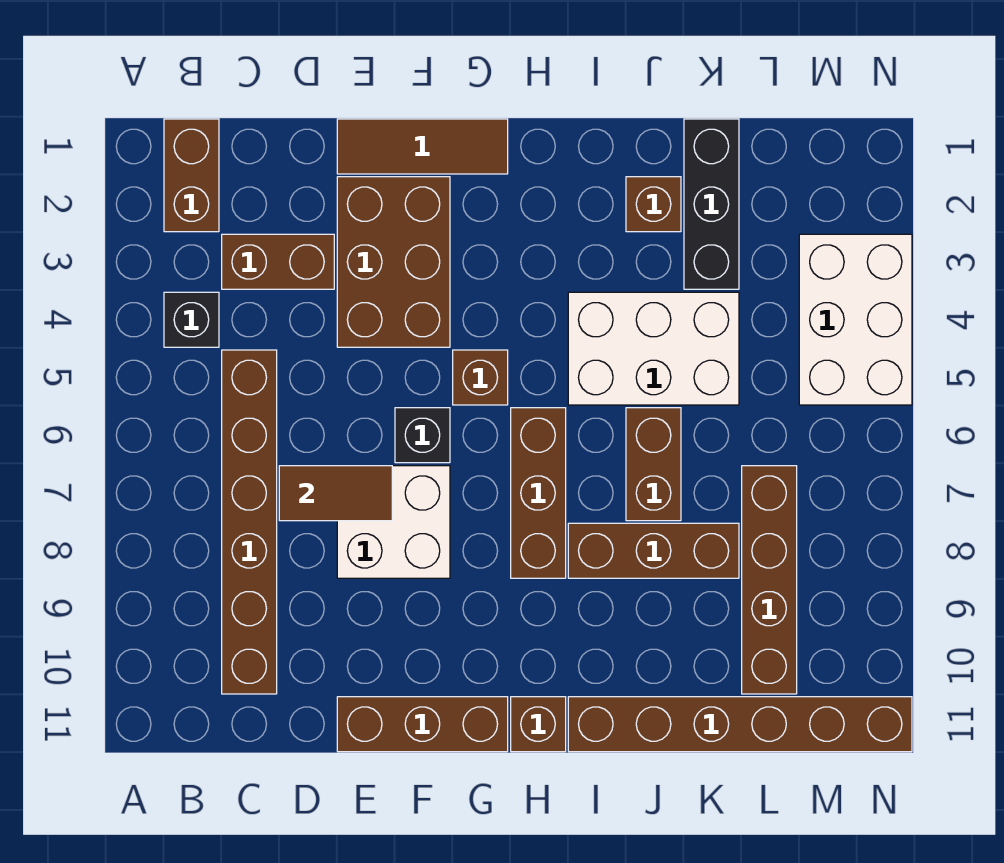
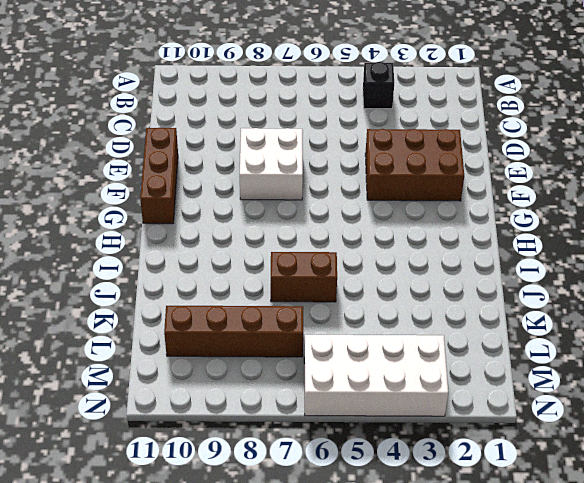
white 2x4 brick [304,335,448,416] -> white 2x3 brick [799,234,912,405]
none -> brown 1x2 brick [164,119,219,232]
none -> brown 1x2 brick [222,234,334,289]
none -> brown 1x6 brick [222,350,277,694]

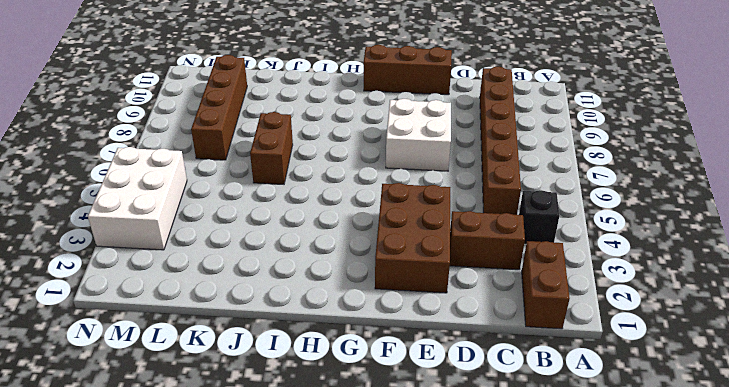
none -> brown 1x3 tile [337,119,508,174]
none -> black 1x1 brick [395,408,450,463]
none -> brown 1x1 brick [453,350,508,405]

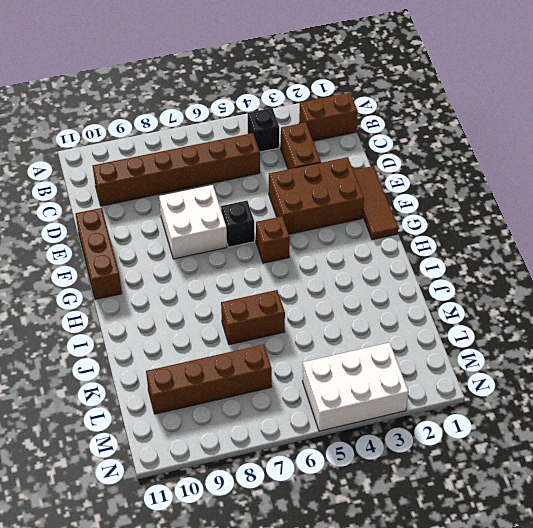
none -> brown 1x3 brick [511,408,566,578]
none -> brown 1x1 brick [511,697,566,752]
none -> white 2x3 brick [568,292,739,405]

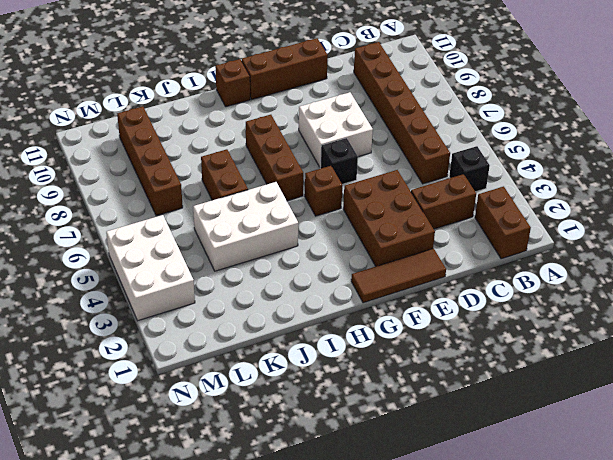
none -> brown 1x3 brick [568,523,739,578]
none -> brown 1x6 brick [568,697,912,752]
none -> brown 1x1 brick [626,177,681,232]

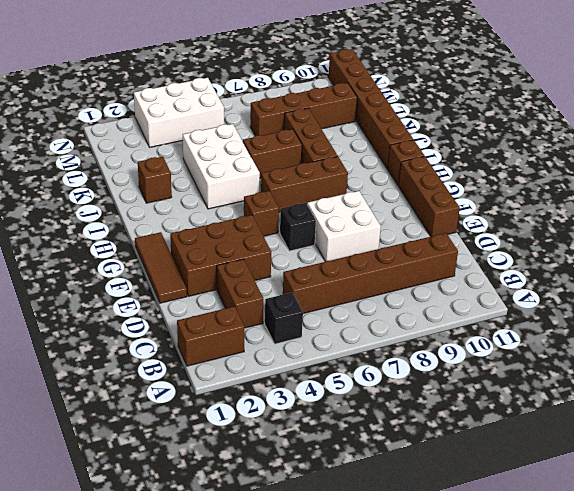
none -> black 1x3 brick [684,119,739,289]
none -> brown 1x2 tile [279,466,392,521]

